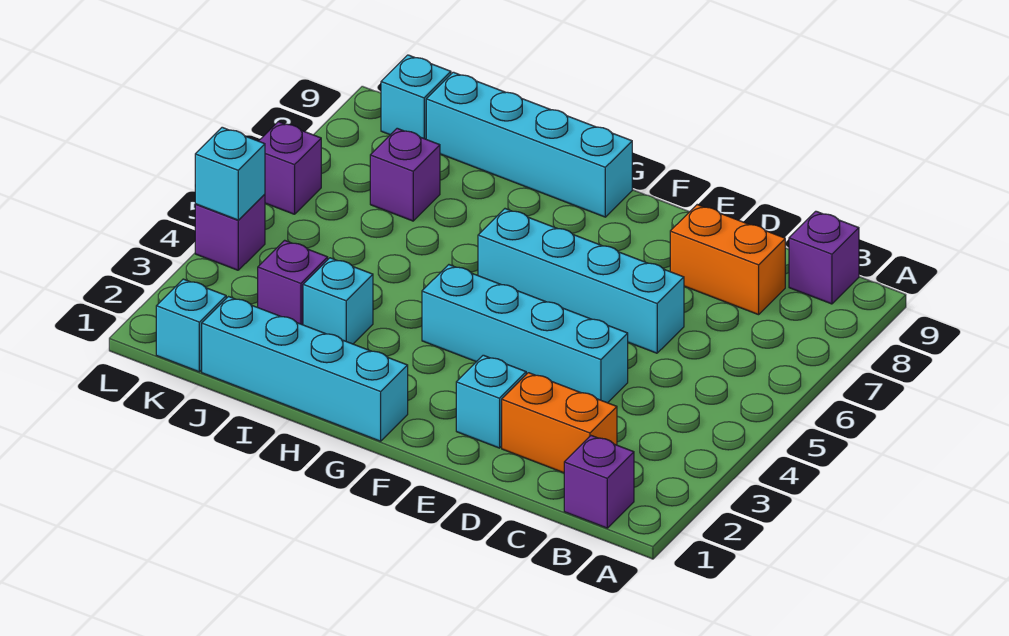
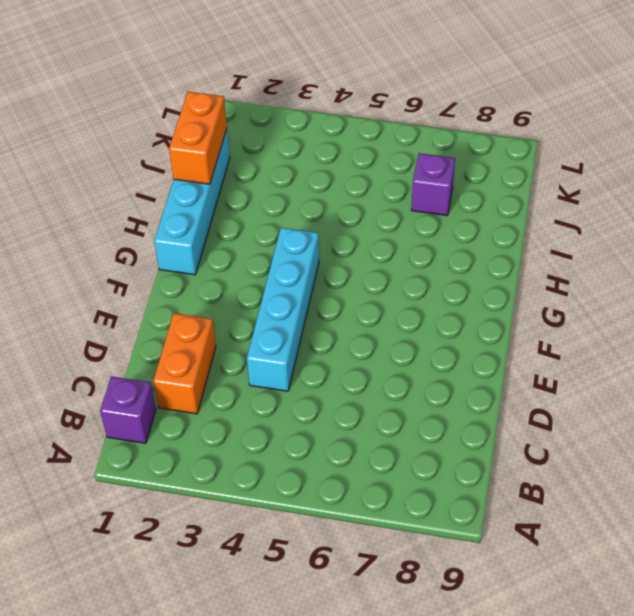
orange 1x2 brick [169,92,227,184] -> orange 1x2 brick moved to [670,205,785,315]
none -> purple 1x1 brick [789,211,859,304]
none -> cyan 1x4 brick [478,209,684,353]
none -> cyan 1x1 brick [456,355,526,448]

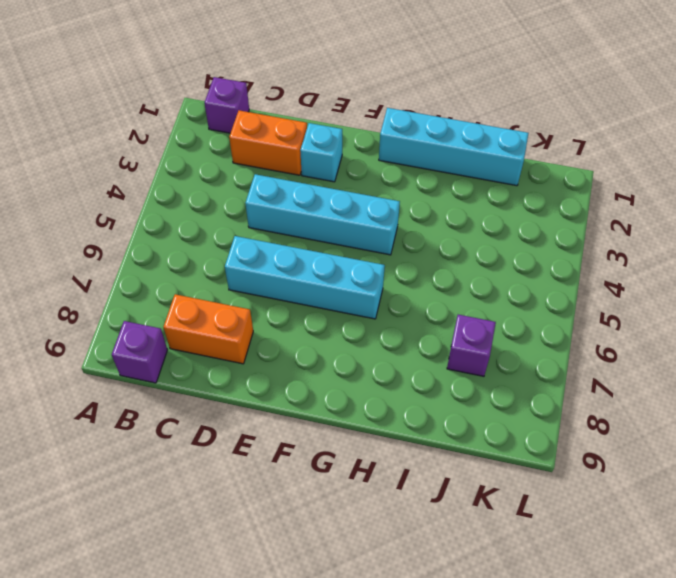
none -> cyan 1x4 brick [426,72,632,217]
none -> cyan 1x1 brick [303,258,373,344]
none -> purple 1x1 brick [258,240,328,325]

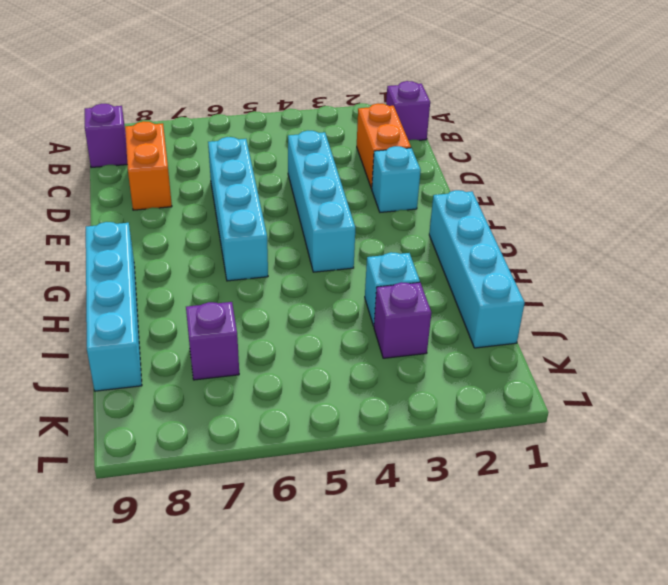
none -> cyan 1x1 brick [156,279,226,372]
none -> cyan 1x1 brick [381,55,451,139]
none -> purple 1x1 brick [195,194,265,270]

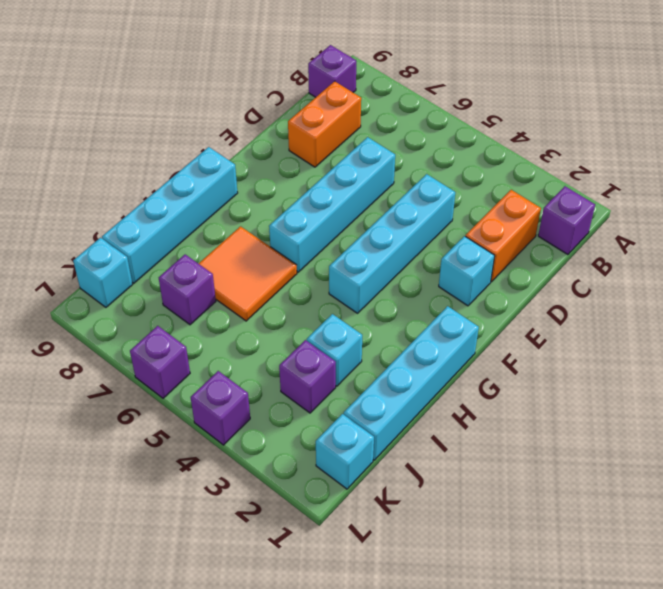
orange 2x2 tile [199,226,297,321] -> none
none -> cyan 1x1 brick [195,127,265,220]

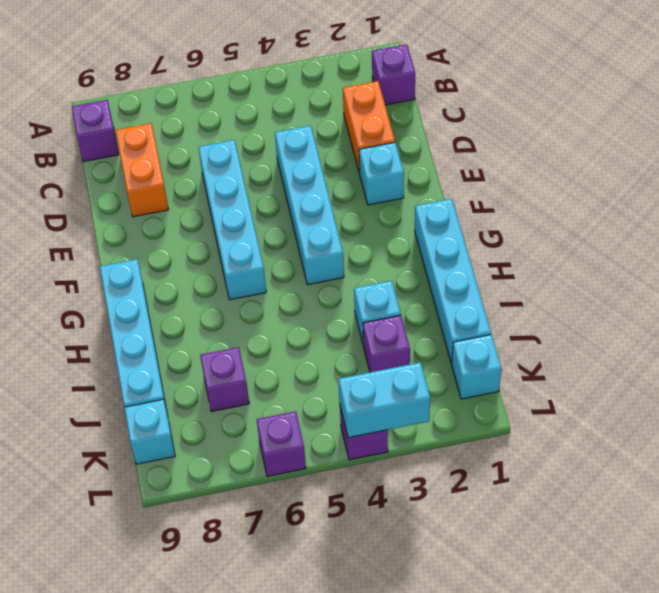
cyan 1x2 brick [338,362,430,438] -> cyan 1x1 brick [195,127,265,220]

